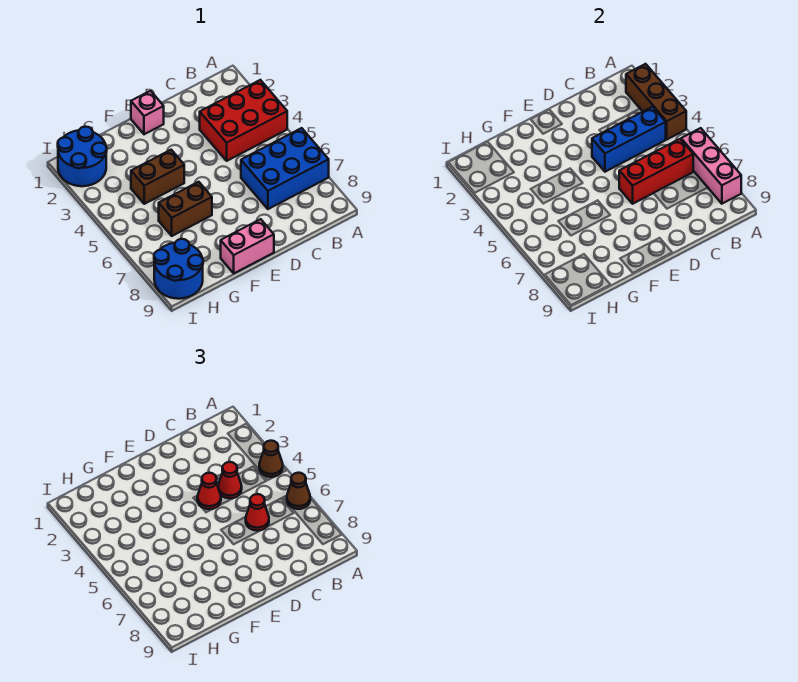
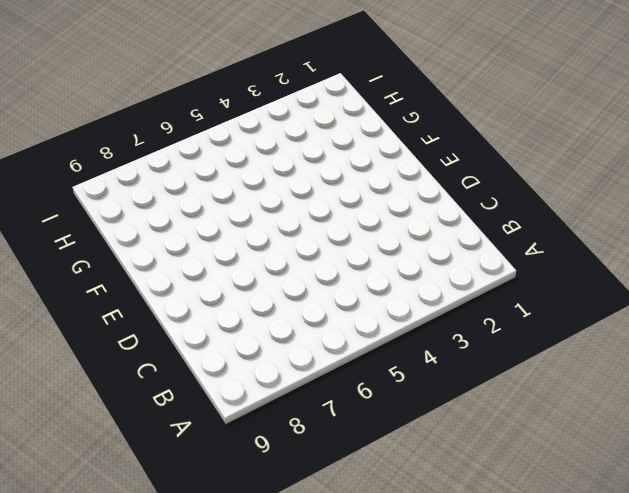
none -> red 2x3 brick [200,80,287,161]
none -> blue 2x3 brick [241,128,329,209]
none -> pink 1x1 brick [131,91,164,134]

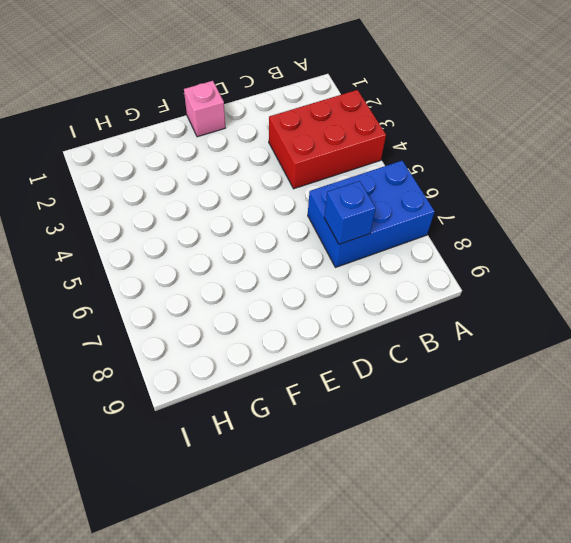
blue 1x1 brick [324,181,376,244] -> none
none -> pink 1x2 brick [221,219,274,273]
none -> brown 1x2 brick [131,150,184,204]
none -> brown 1x2 brick [159,182,212,236]

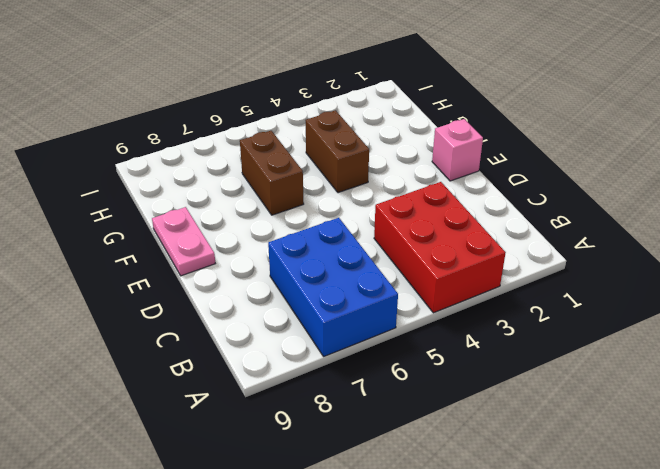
pink 1x2 plate [152,207,215,276] -> pink 1x2 brick [221,219,274,273]
none -> blue 2x2 round brick [58,127,107,186]
none -> blue 2x2 round brick [154,239,203,299]
none -> brown 1x3 brick [626,64,686,139]

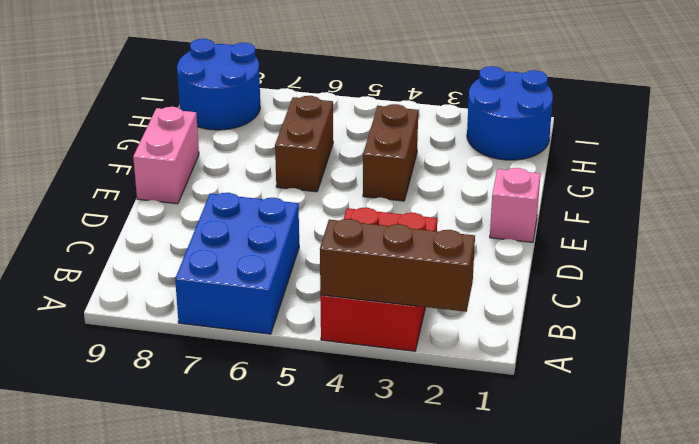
none -> pink 1x3 brick [681,128,741,204]
none -> blue 1x3 brick [592,107,666,172]
none -> red 1x3 brick [619,139,693,204]

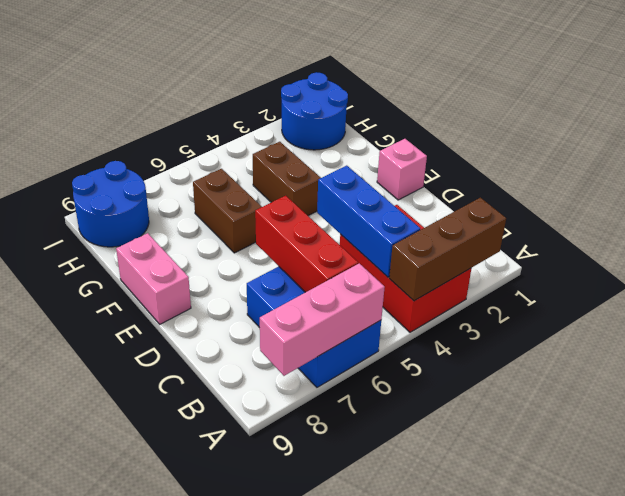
none -> brown 1x1 cone [259,441,283,477]
none -> brown 1x1 cone [287,473,310,509]
none -> red 1x1 cone [218,462,242,499]

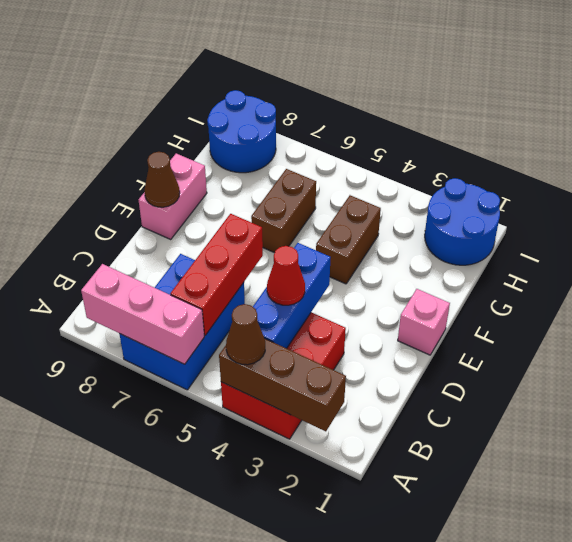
brown 1x1 cone [145,152,180,207] -> brown 1x1 cone moved to [287,473,310,509]
none -> red 1x1 cone [246,494,269,531]
none -> red 1x1 cone [197,473,221,509]

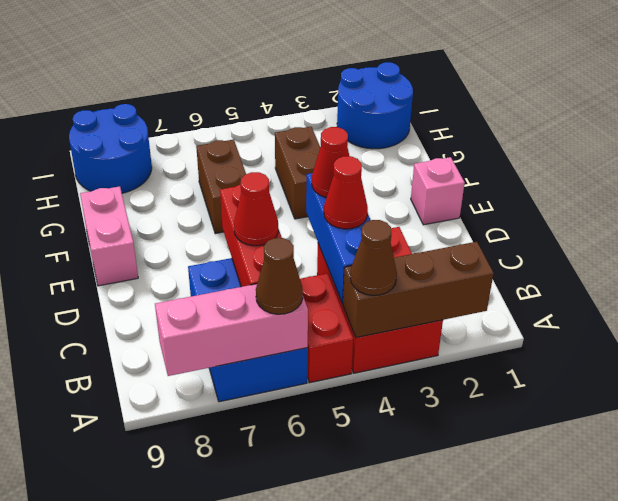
red 1x2 brick [300,273,353,383] -> none

